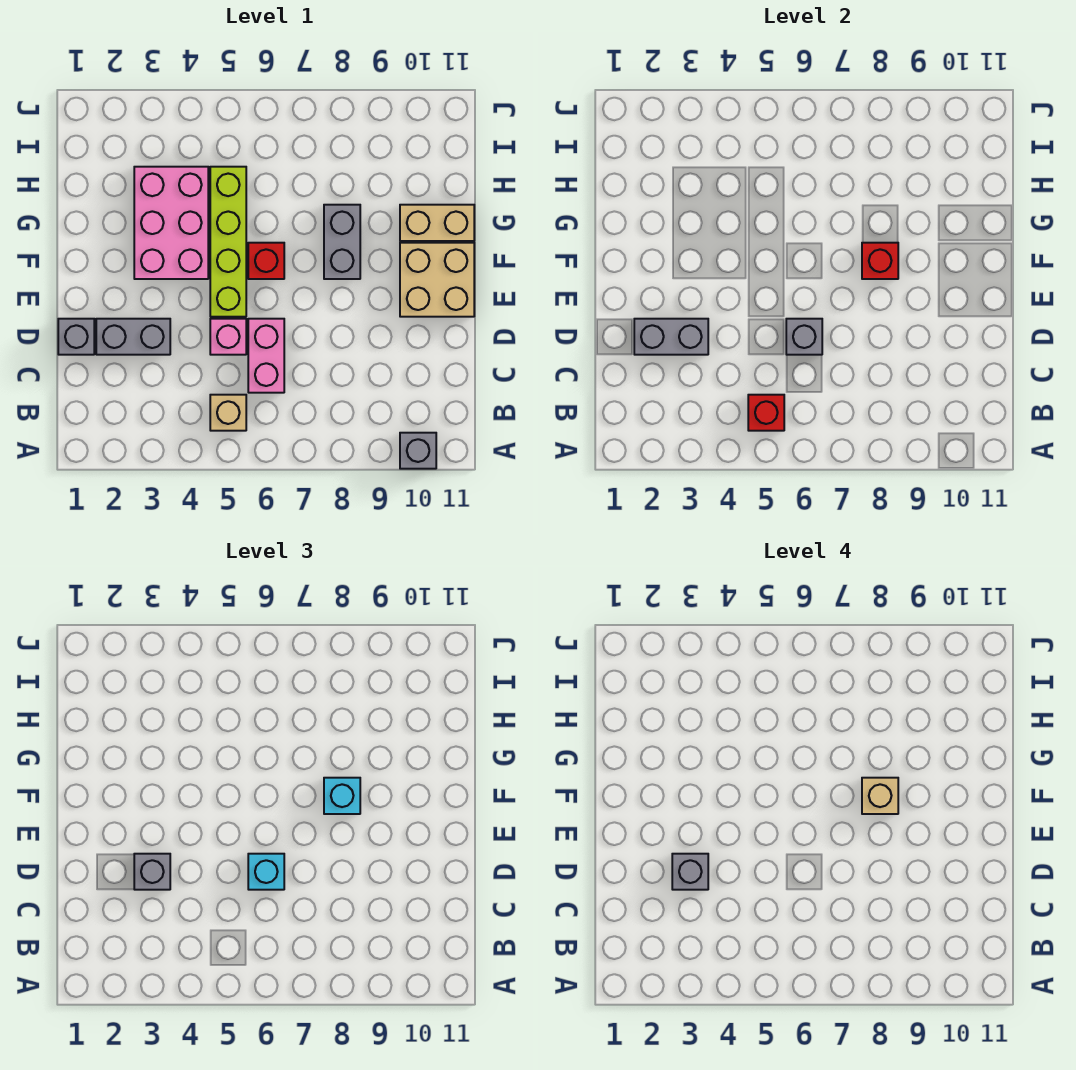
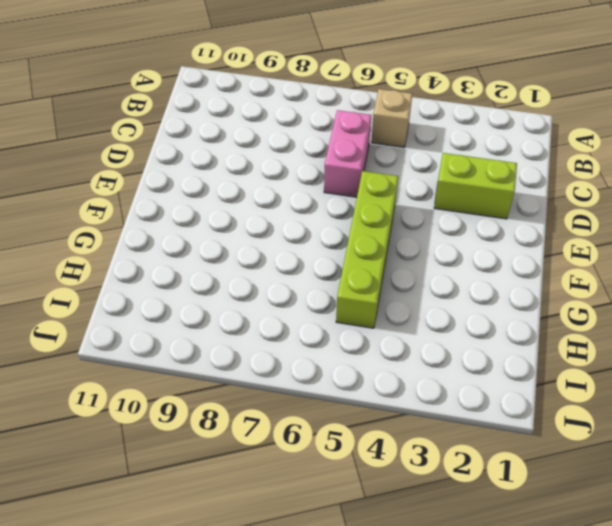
lime 1x2 brick [434,153,517,219] -> grey 1x2 brick [96,319,170,355]
none -> grey 1x1 brick [400,433,436,469]
none -> grey 1x1 brick [58,319,94,355]
none -> pink 1x1 brick [210,319,246,355]

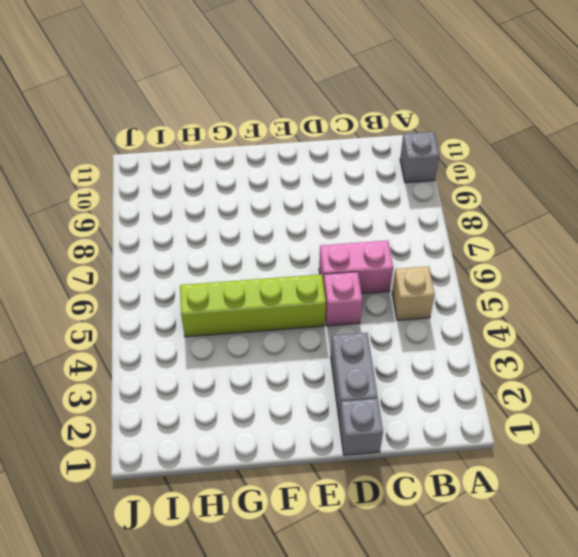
none -> tan 2x2 brick [400,243,474,317]
none -> pink 2x3 brick [134,167,208,279]
none -> red 1x1 brick [248,243,284,279]

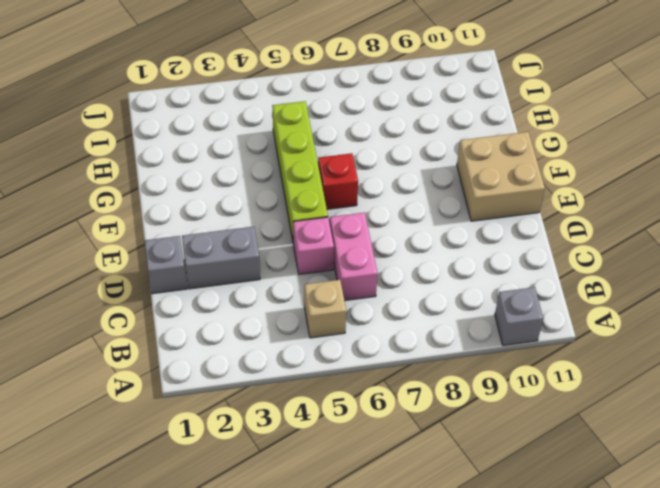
none -> pink 2x3 brick [134,167,208,279]
none -> grey 1x2 brick [324,205,360,279]
none -> tan 1x2 brick [400,205,474,241]

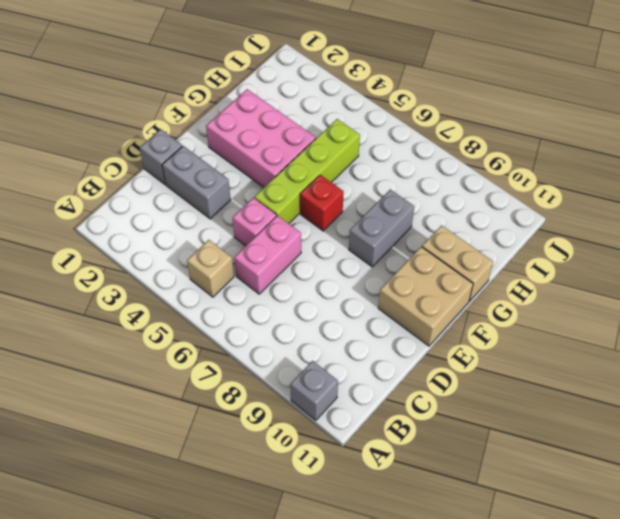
pink 2x3 brick [206,89,316,187] -> pink 2x3 brick turned to [134,167,208,279]
none -> red 1x1 brick [748,395,784,431]
none -> grey 1x2 brick [634,319,708,355]
none -> grey 1x1 brick [786,319,822,355]

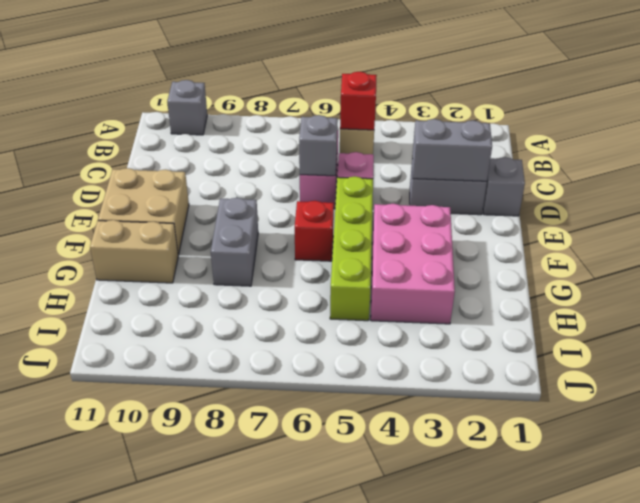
none -> red 1x1 brick [862,243,898,279]
none -> grey 1x1 brick [134,854,170,890]
none -> cyan 1x1 brick [248,854,284,890]

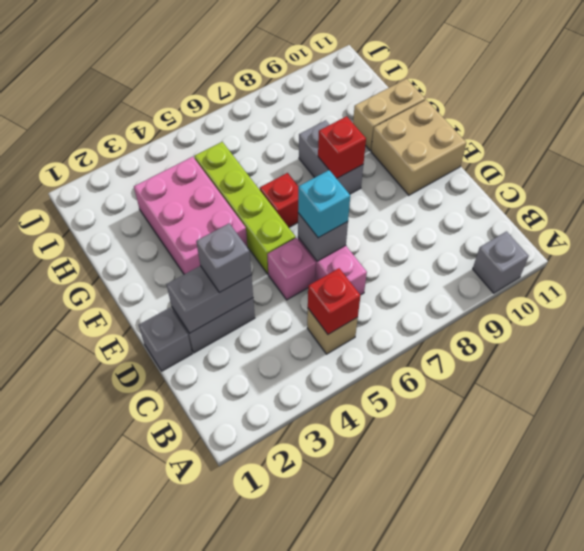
none -> cyan 1x1 brick [324,778,360,814]
none -> grey 1x1 brick [672,854,708,890]
none -> tan 1x1 brick [862,778,898,814]

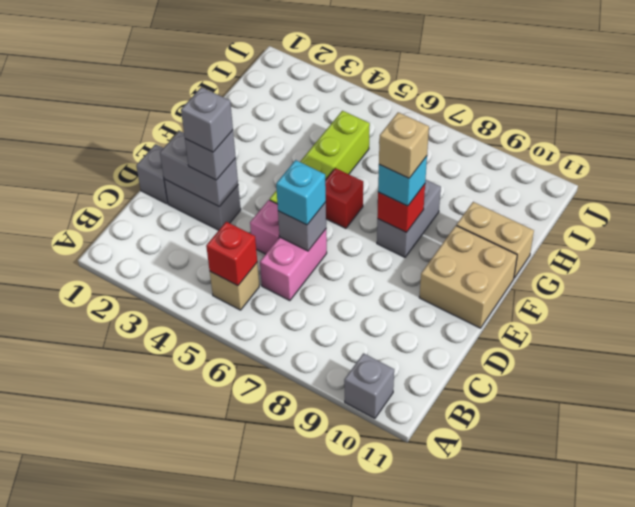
none -> pink 2x3 brick [134,167,208,279]

